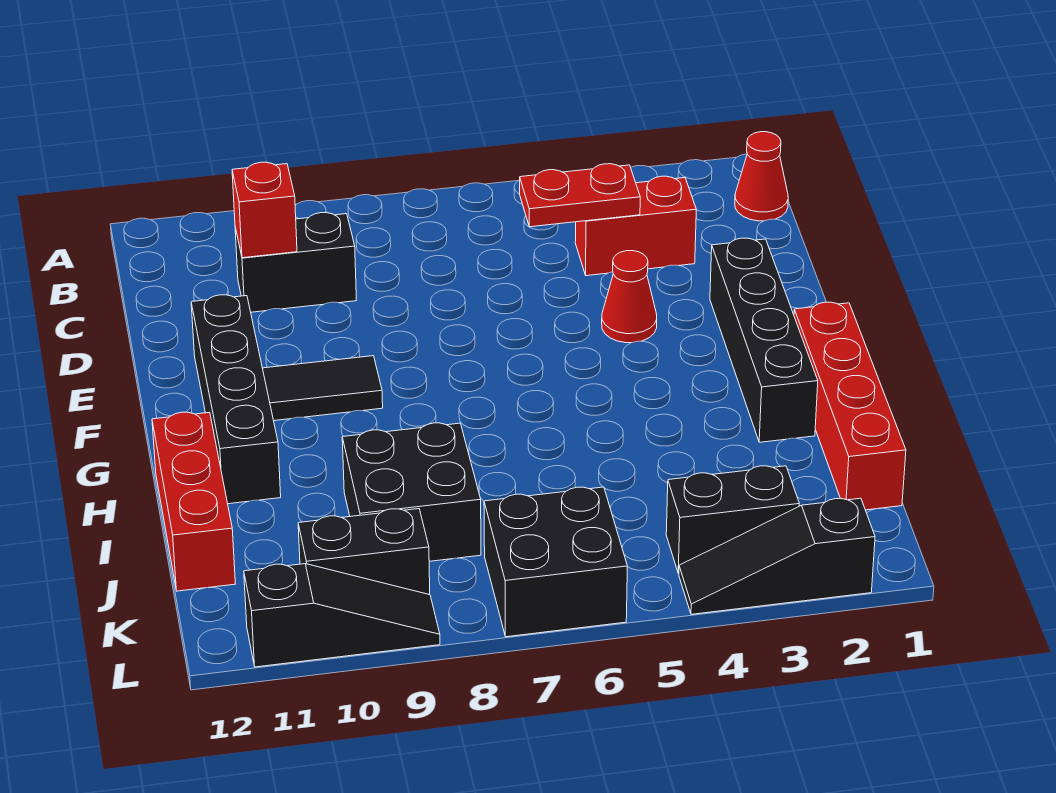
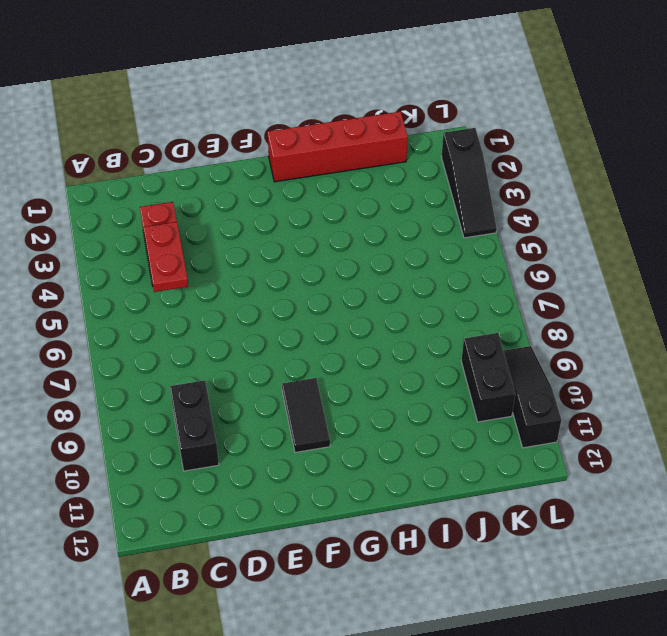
none -> red 1x1 cone [735,132,788,221]
none -> black 1x4 brick [710,238,818,442]
none -> red 1x1 cone [602,251,657,343]

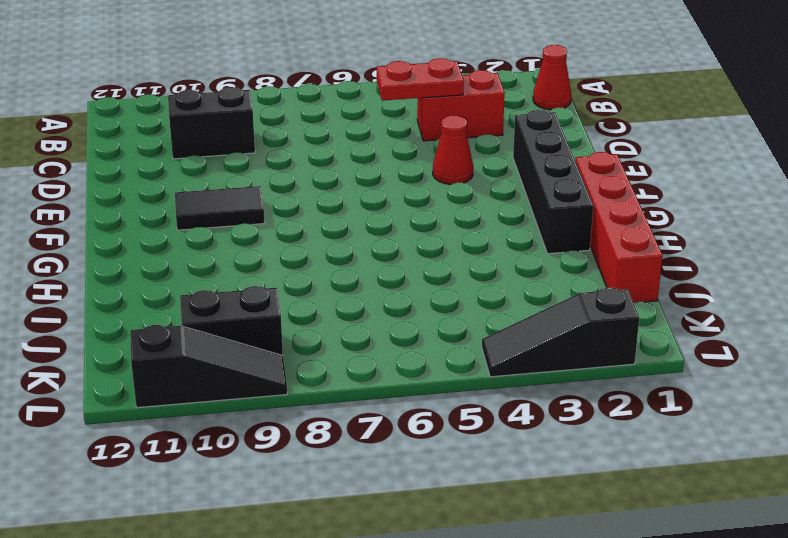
none -> black 1x4 brick [191,295,281,504]
none -> red 1x3 brick [152,412,235,591]
none -> black 2x2 brick [342,423,481,561]

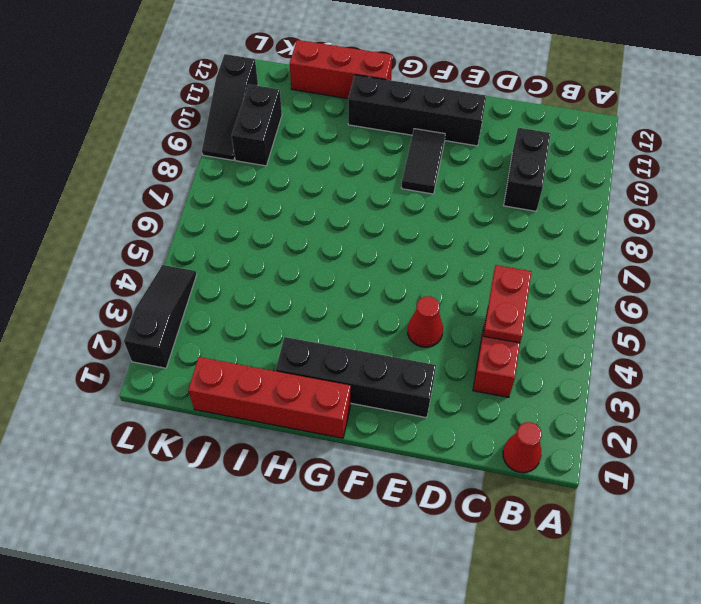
none -> black 2x2 brick [342,423,481,561]
none -> black 1x2 brick [666,466,799,574]
none -> black 2x2 brick [484,487,627,637]

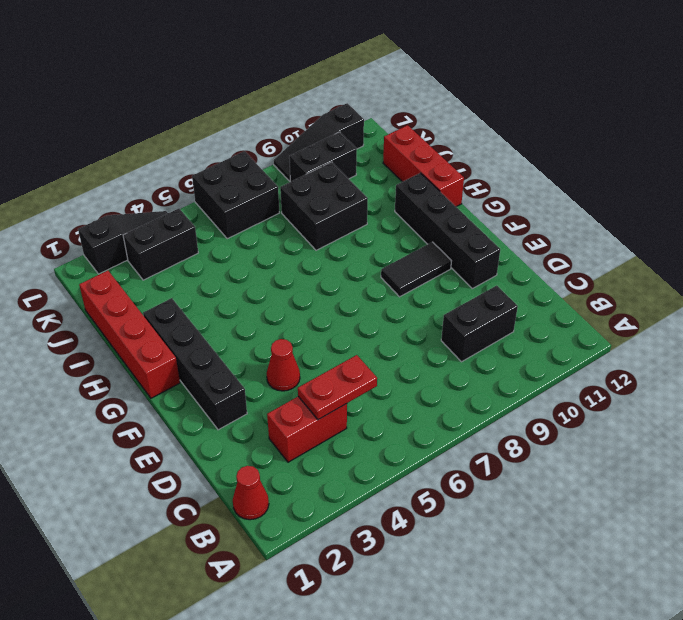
none -> red 1x1 brick [232,162,297,258]

